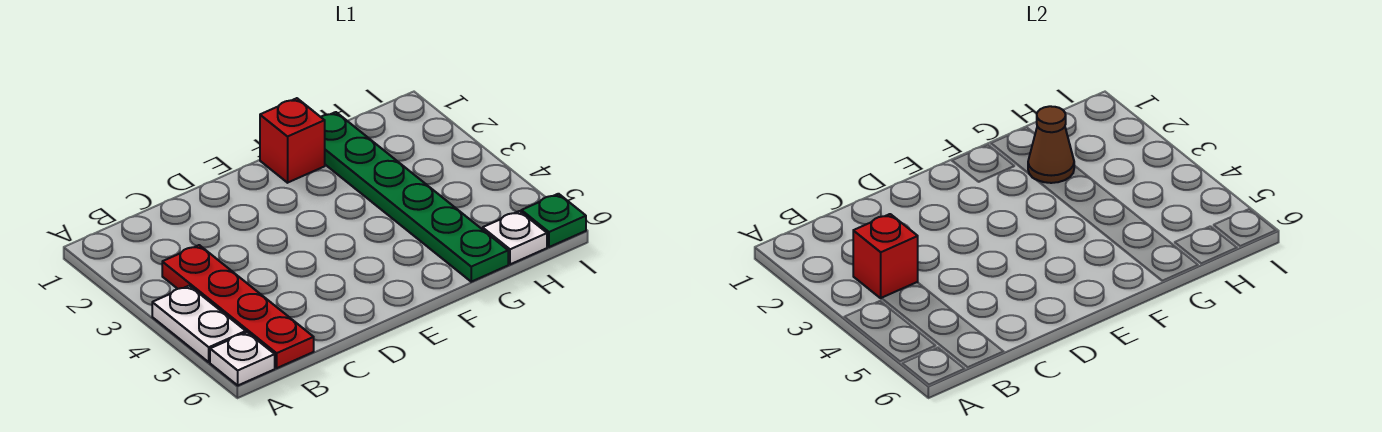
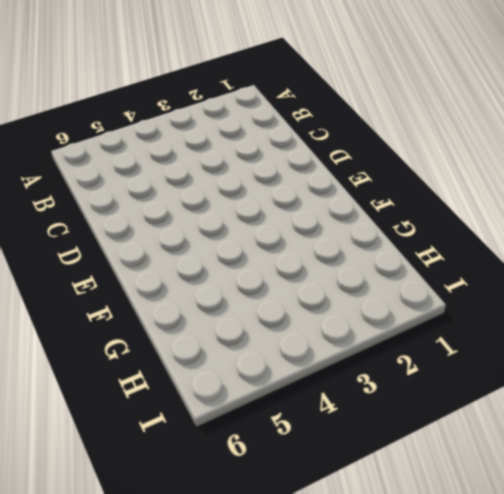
none -> white 1x2 plate [152,286,246,362]
none -> white 1x1 plate [210,332,275,385]

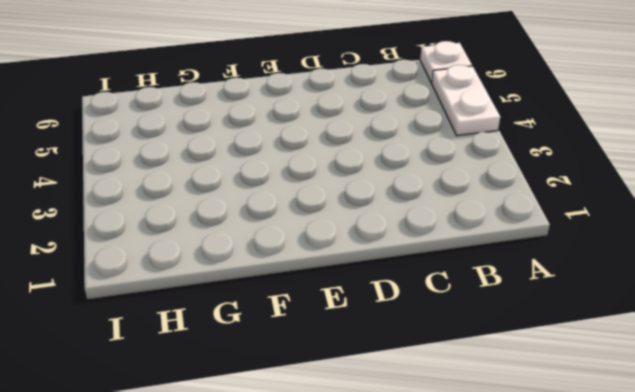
none -> red 1x4 plate [162,245,314,368]
none -> red 1x1 brick [260,98,325,183]

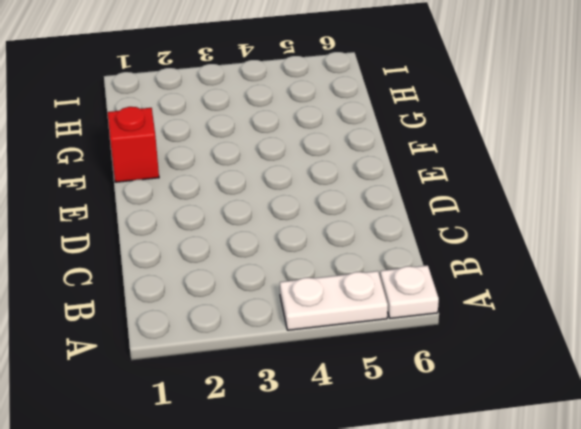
none -> red 1x4 plate [162,245,314,368]
none -> green 1x6 plate [321,112,508,282]

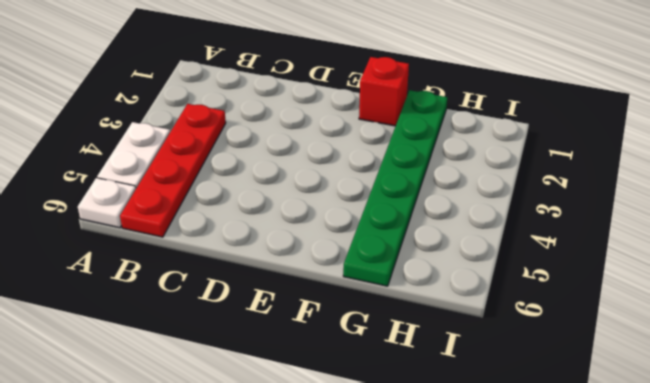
none -> white 1x1 plate [483,211,547,264]
none -> green 1x1 plate [521,194,586,247]

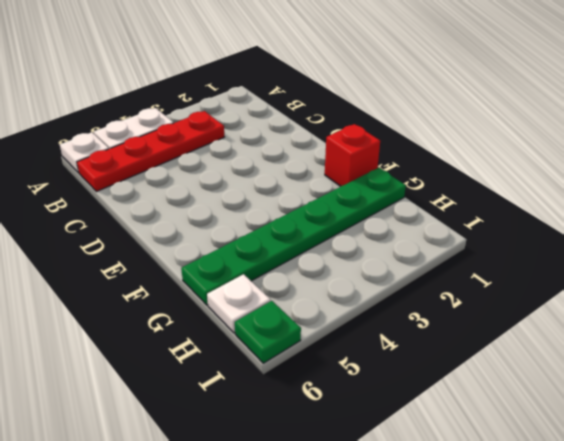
none -> red 1x1 brick [853,214,918,298]
none -> brown 1x1 cone [1028,106,1074,183]

